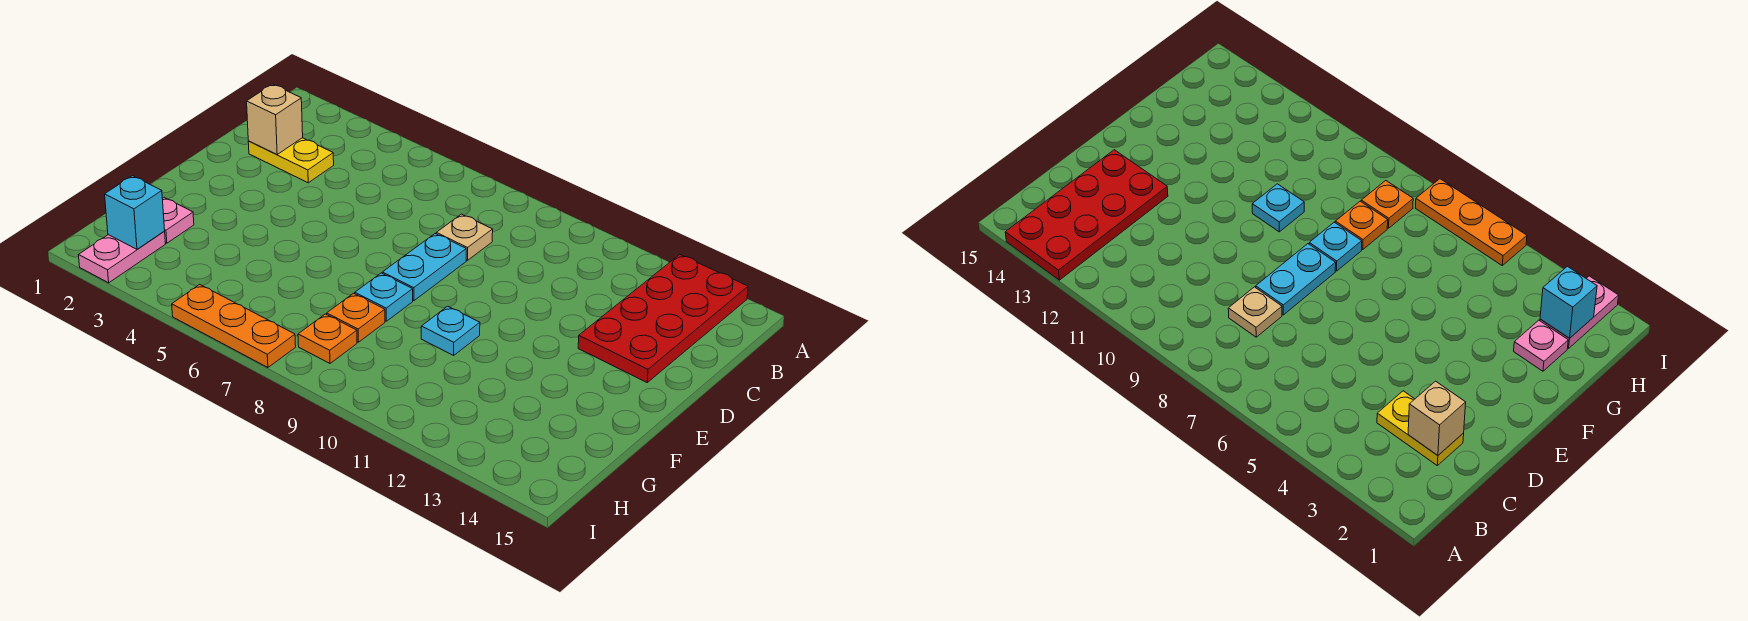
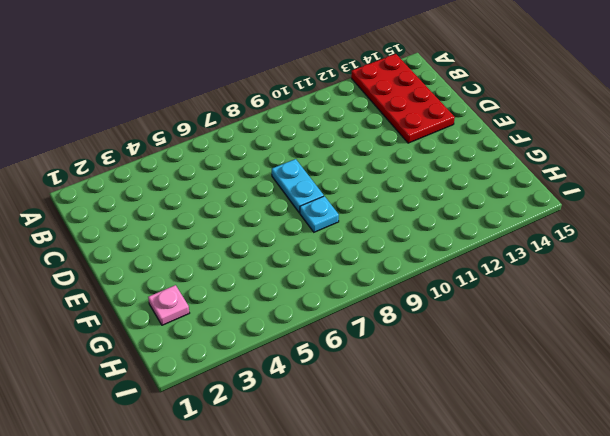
none -> yellow 1x2 plate [248,138,334,183]
none -> tan 1x1 plate [436,214,493,260]
none -> cyan 1x1 plate [421,306,480,355]

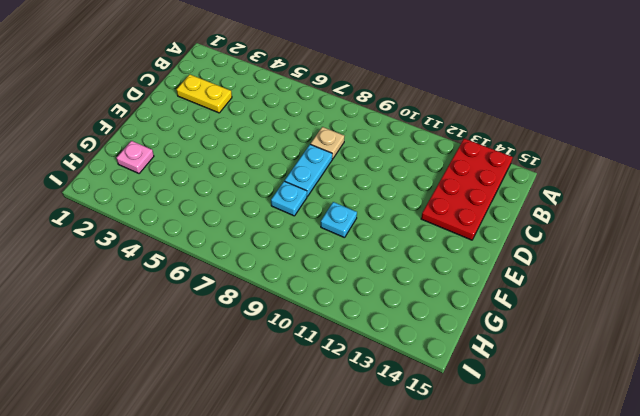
none -> orange 1x1 plate [327,293,385,342]
none -> pink 1x2 plate [79,232,165,283]
none -> orange 1x1 plate [298,314,357,363]

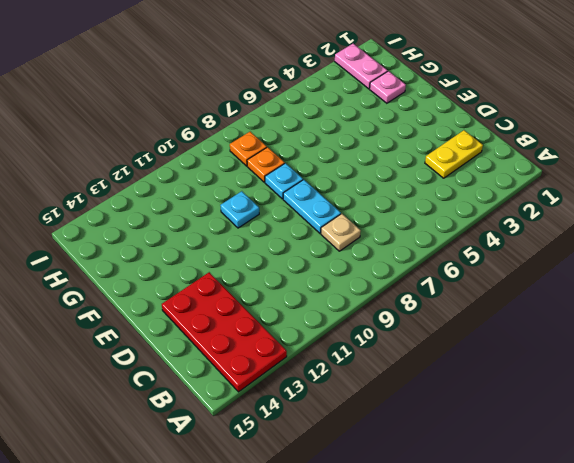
none -> orange 1x3 plate [172,284,296,368]
none -> tan 1x1 brick [247,84,303,155]
none -> cyan 1x1 brick [105,176,165,249]

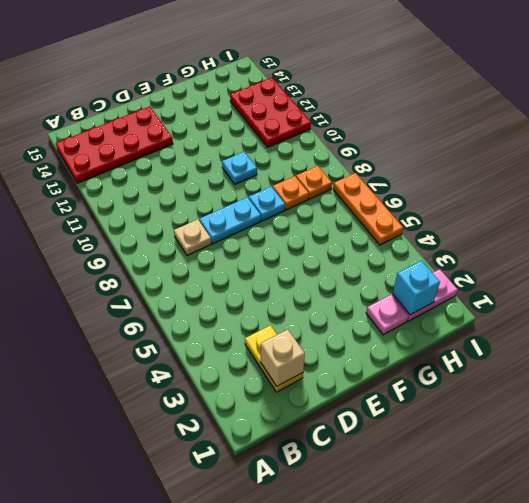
red 2x3 plate [230,78,311,147] -> none

